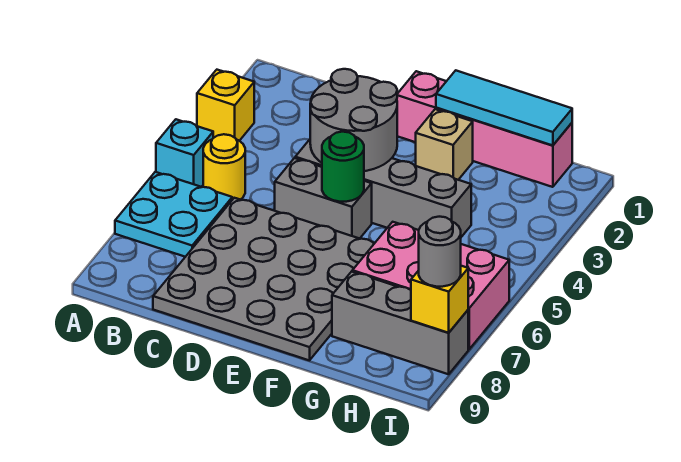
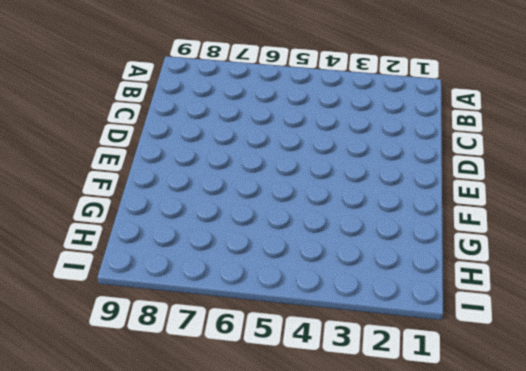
none -> yellow 1x1 brick [197,70,254,141]
none -> cyan 1x1 brick [156,119,213,187]
none -> cyan 2x2 plate [115,172,232,257]

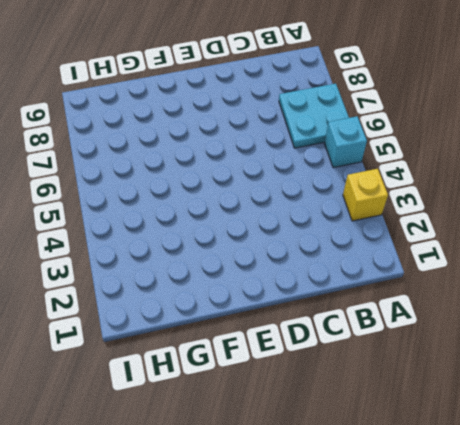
none -> yellow 1x1 round brick [203,134,245,200]
none -> grey 4x4 plate [153,198,374,360]
none -> grey 1x4 brick [295,140,471,237]

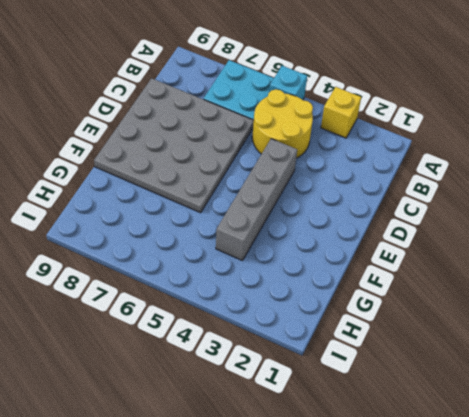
yellow 2x2 round brick [252,89,313,158] -> yellow 1x1 round brick [203,134,245,200]
none -> grey 1x2 brick [275,158,372,239]
none -> pink 1x4 brick [397,71,572,187]
none -> tan 1x1 brick [416,109,473,180]

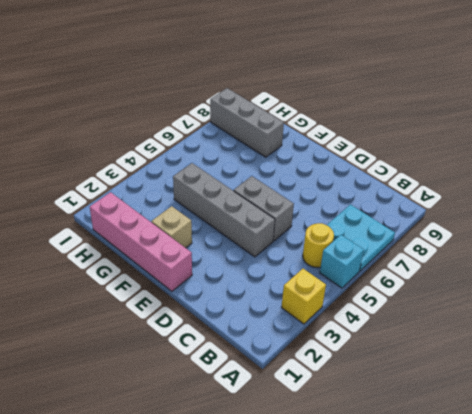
none -> grey 4x4 plate [153,198,374,360]
none -> pink 2x3 brick [352,222,509,349]
none -> grey 2x2 round brick [310,69,397,171]

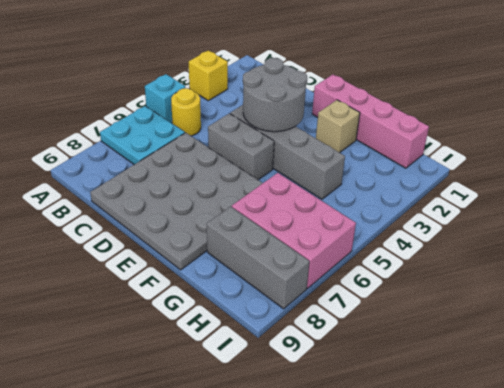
none -> green 1x1 round brick [322,132,364,202]
none -> cyan 1x3 tile [436,70,572,145]
none -> yellow 1x1 brick [411,266,468,333]

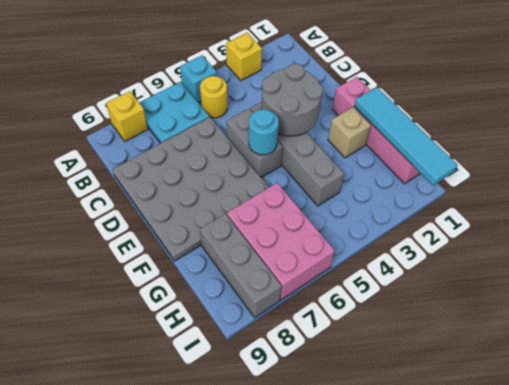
yellow 1x1 brick [106,91,148,141] -> yellow 1x1 brick moved to [411,266,468,333]
cyan 1x1 round brick [249,110,279,155] -> green 1x1 round brick [322,132,364,202]
cyan 1x4 tile [355,87,457,185] -> cyan 1x3 tile [436,70,572,145]
none -> grey 1x1 round brick [419,217,461,287]

